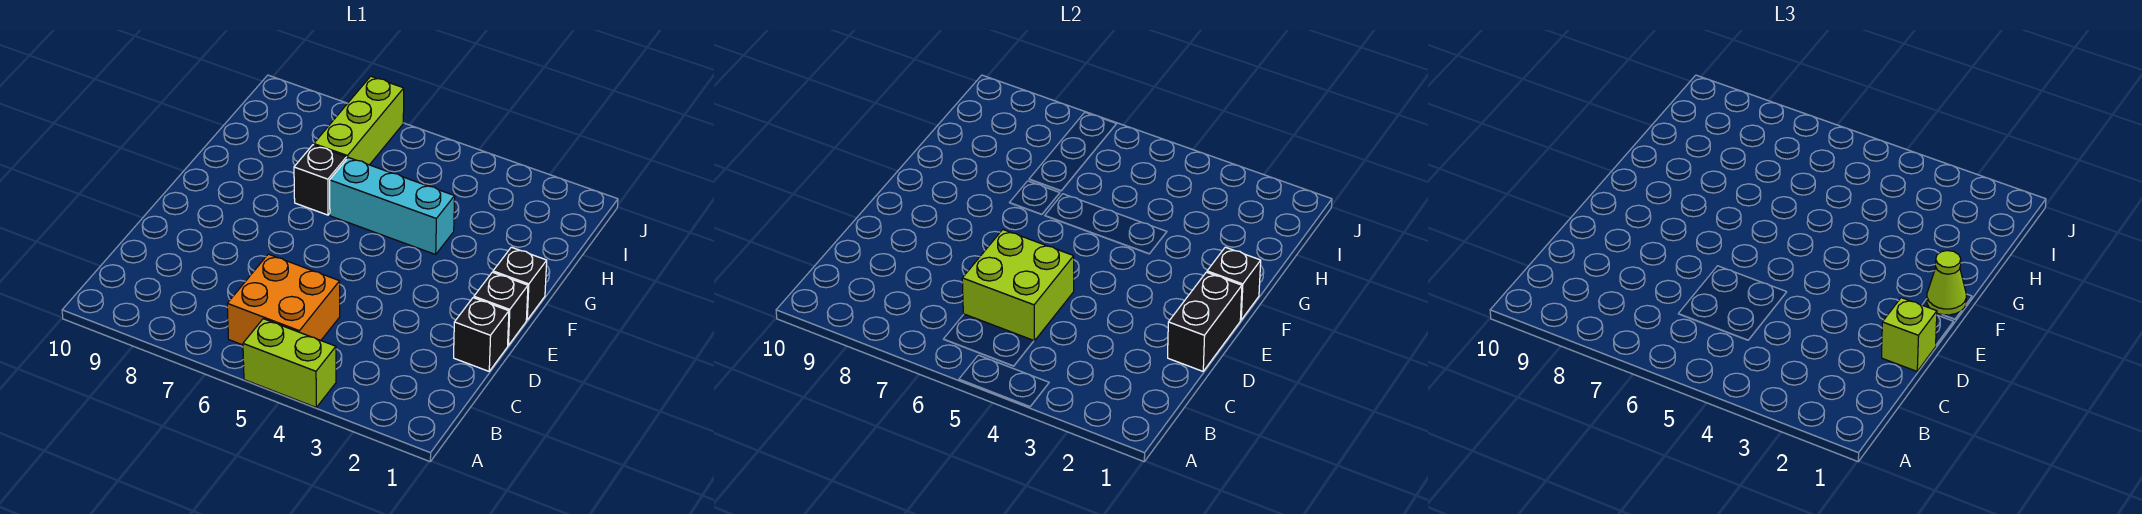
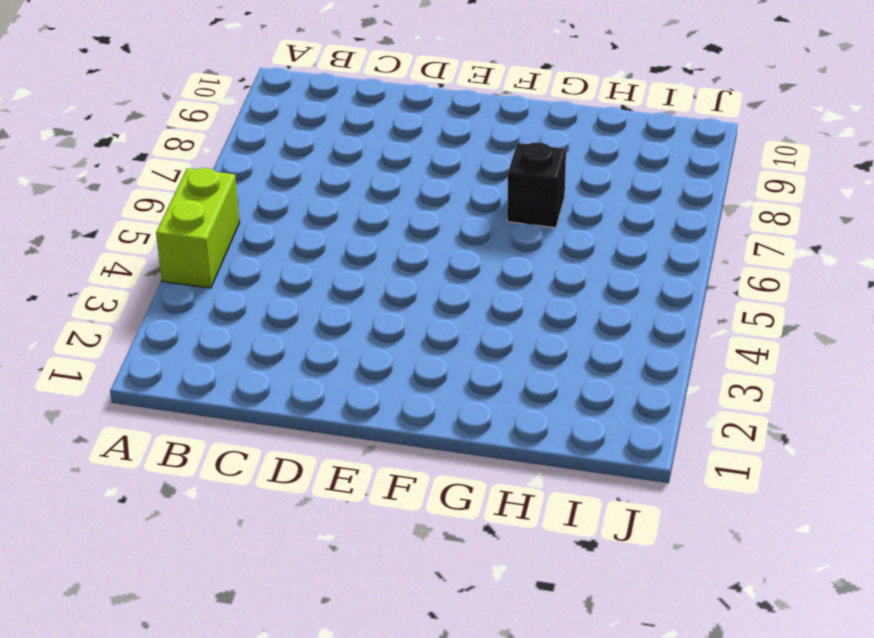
none -> orange 2x2 brick [227,254,340,345]
none -> black 1x1 brick [454,298,509,371]
none -> black 1x1 brick [474,272,528,345]

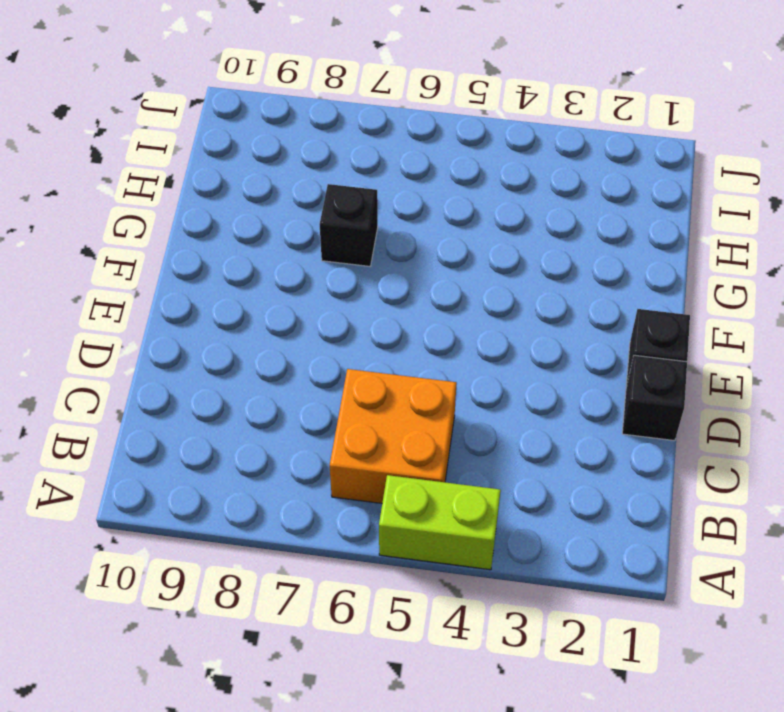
none -> black 1x1 brick [493,247,547,320]
none -> cyan 1x3 brick [330,158,455,254]
none -> lime 1x3 brick [314,76,404,165]

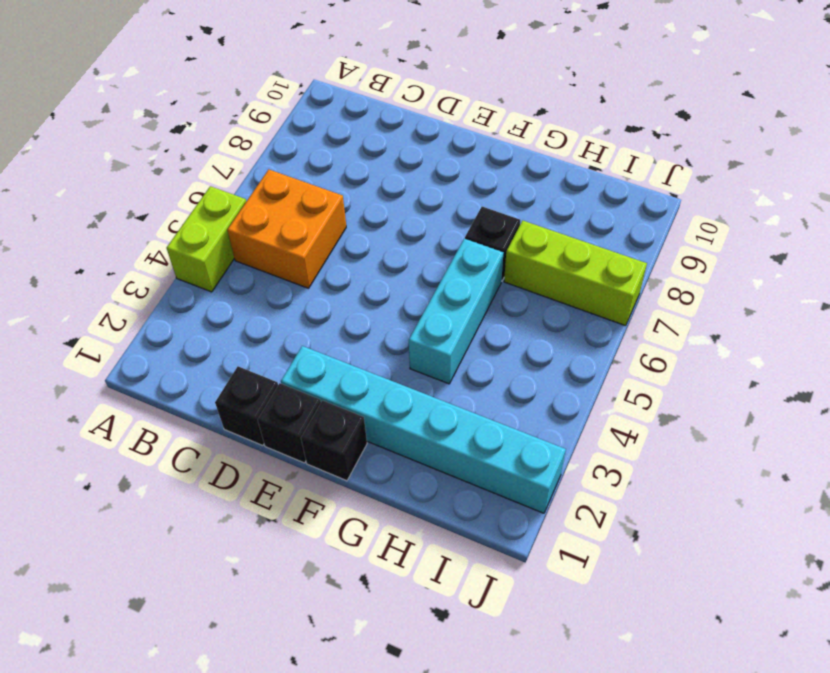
cyan 1x6 brick [281,346,566,513] -> none
none -> lime 2x2 brick [962,230,1074,341]
none -> black 1x2 brick [1168,272,1242,371]
none -> black 1x1 brick [1207,247,1261,320]

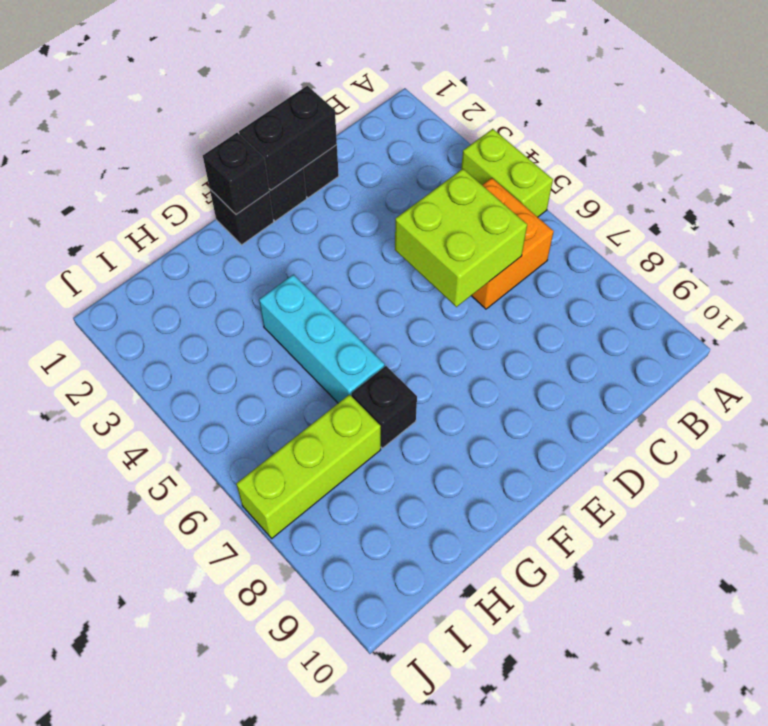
none -> lime 1x1 brick [1882,298,1937,371]
none -> lime 1x1 cone [1927,251,1966,315]

